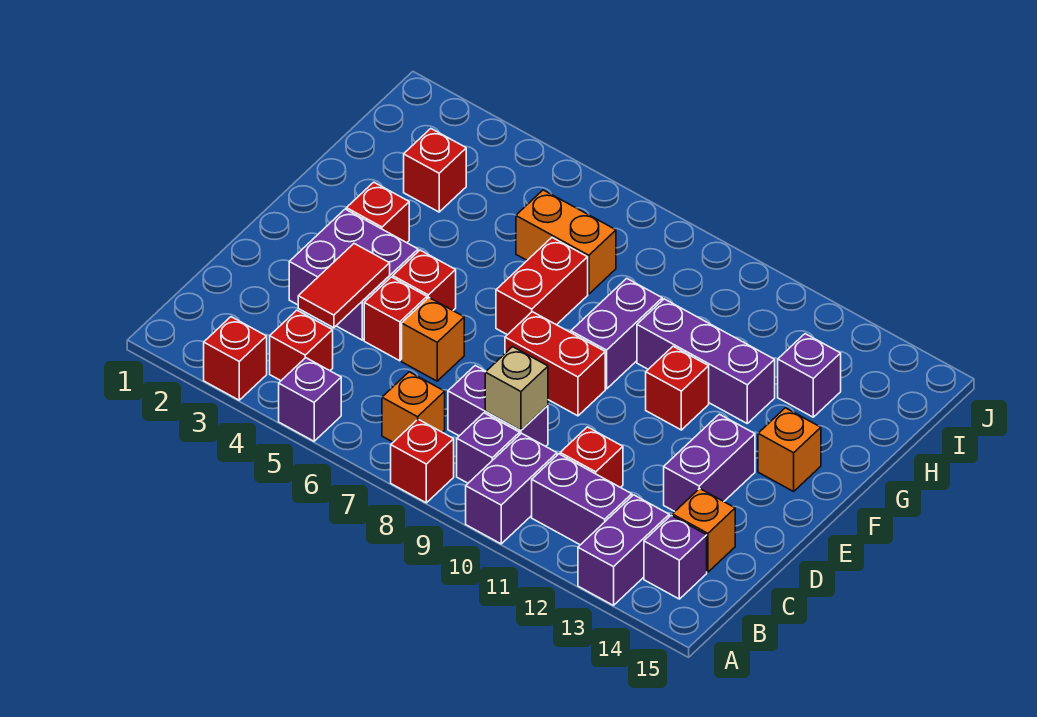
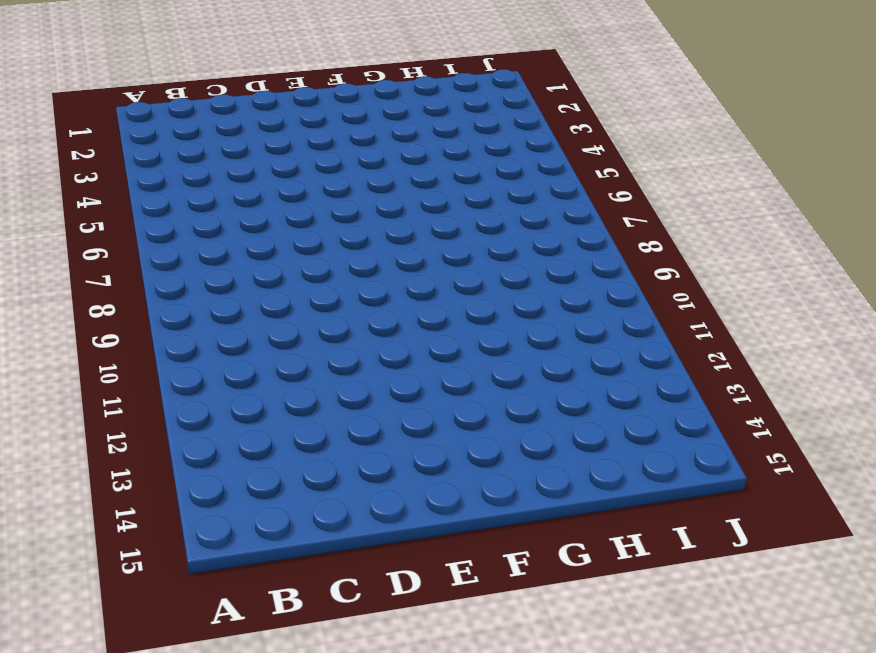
none -> red 1x1 brick [204,317,267,400]
none -> purple 1x1 brick [279,358,341,441]
none -> red 1x1 brick [391,419,454,503]
none -> purple 1x2 brick [466,433,557,544]

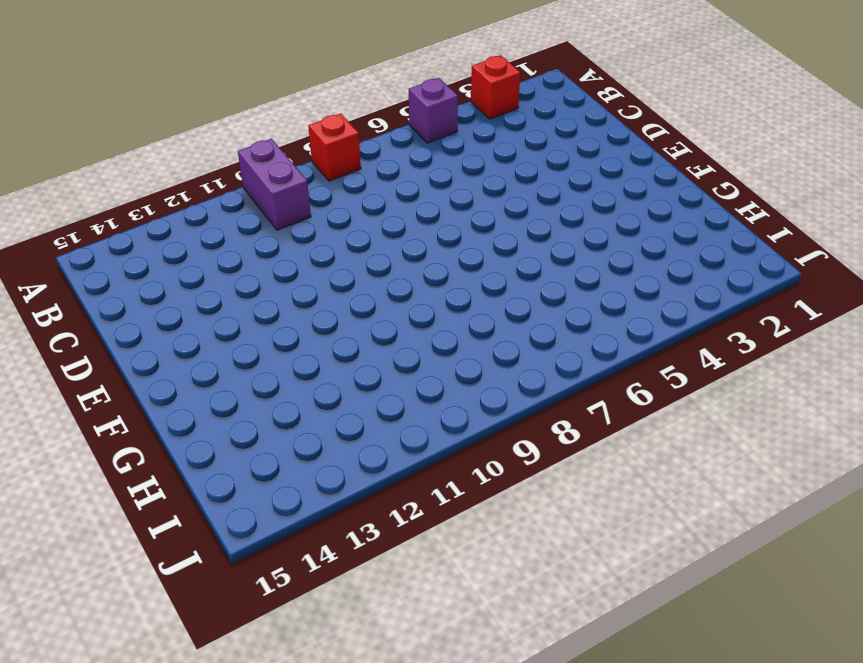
none -> purple 1x2 brick [578,495,669,605]
none -> red 1x1 brick [270,310,333,381]
none -> orange 1x1 brick [382,372,445,442]
none -> purple 1x1 brick [457,413,520,483]

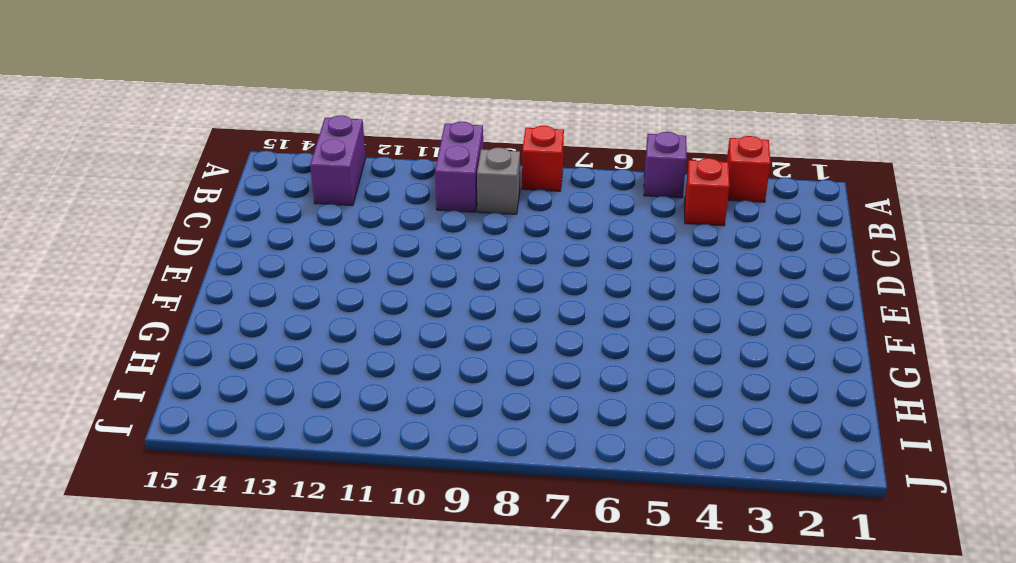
grey 1x1 brick [477,148,520,214] -> purple 1x1 brick [457,413,520,483]
none -> orange 1x1 brick [382,372,445,442]
none -> purple 1x2 brick [532,454,632,545]
none -> purple 1x1 brick [644,516,707,599]
none -> purple 1x2 brick [448,366,548,446]

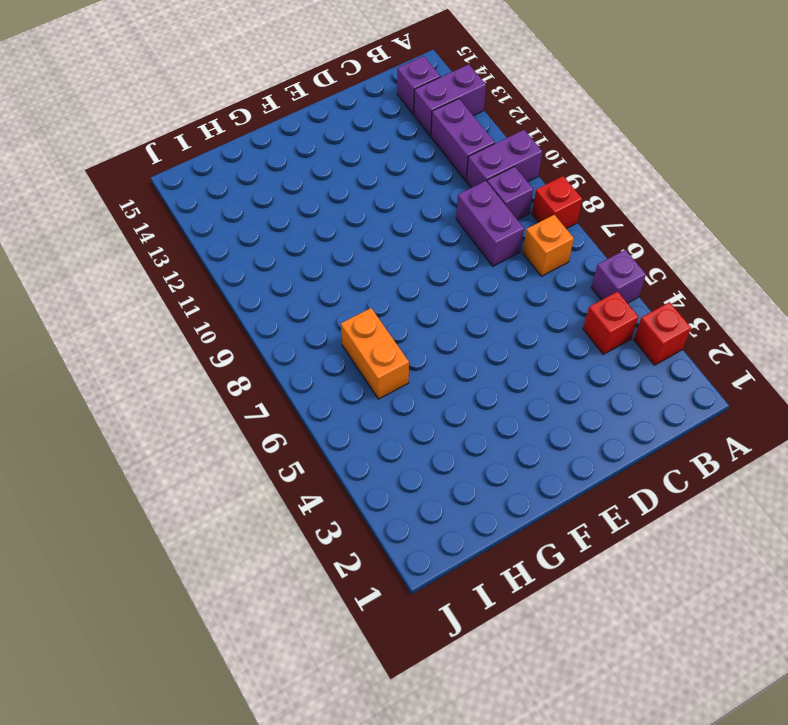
none -> red 1x1 brick [560,427,623,488]
none -> orange 1x1 brick [672,489,735,572]
none -> purple 2x2 brick [289,209,418,340]
none -> red 1x1 brick [364,277,427,361]

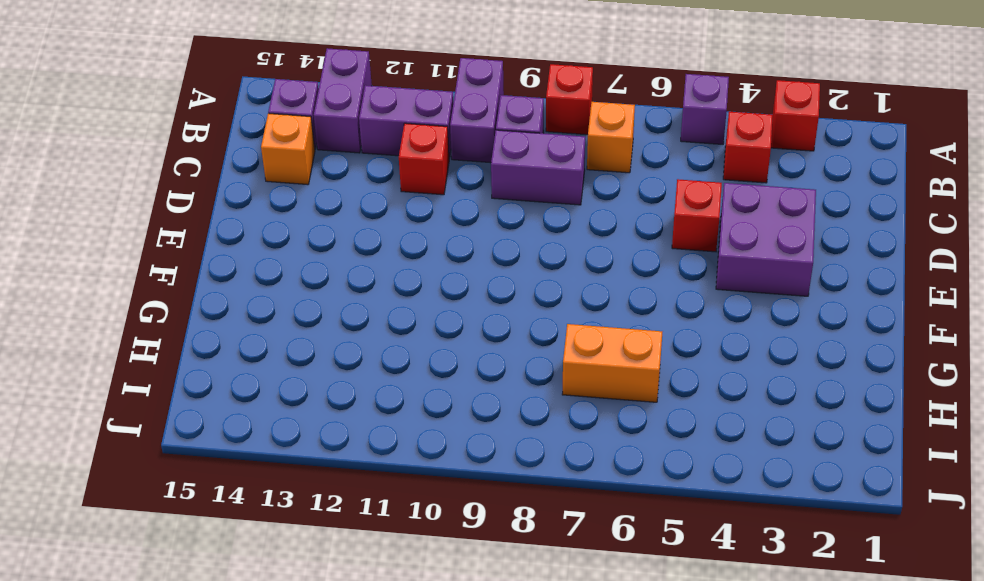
none -> orange 1x1 brick [402,298,464,381]
none -> purple 1x2 brick [664,414,755,511]
none -> red 1x1 brick [393,250,456,310]
none -> red 1x2 brick [505,312,605,416]

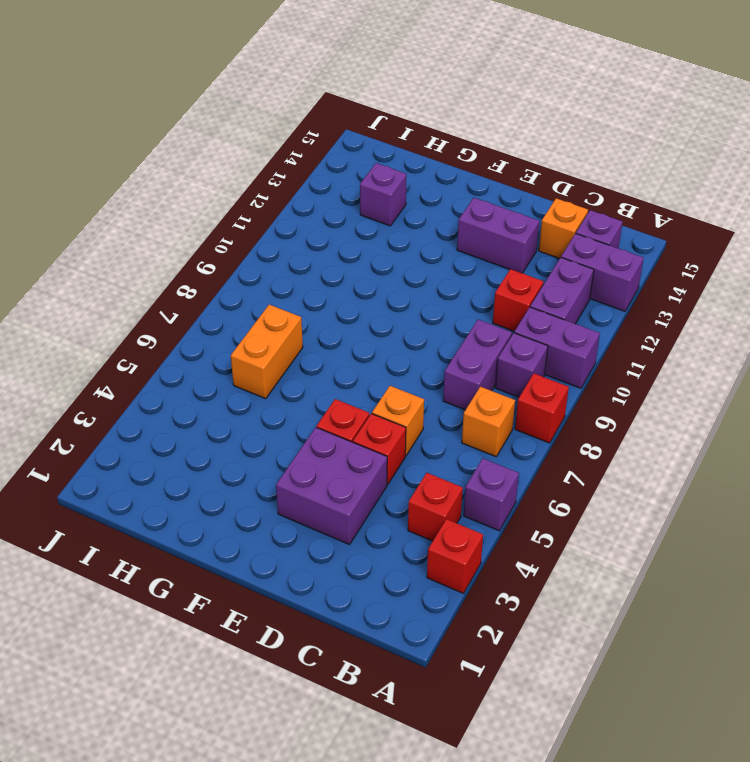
none -> red 1x2 brick [505,312,605,416]
none -> red 1x1 brick [346,182,409,243]
none -> red 1x2 brick [496,238,588,335]
none -> purple 1x2 brick [571,278,662,389]

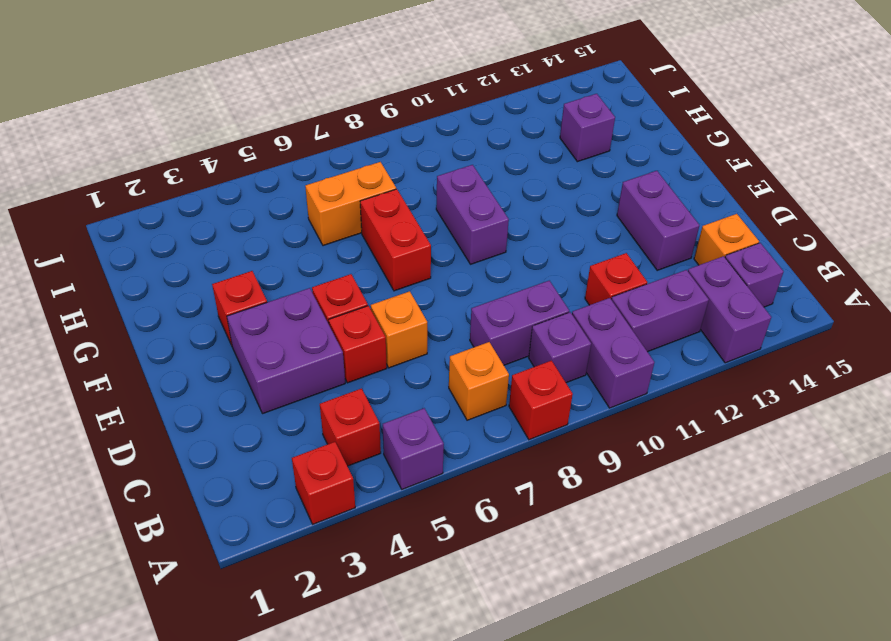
none -> red 1x2 brick [505,312,605,416]
none -> red 1x1 brick [646,346,709,430]
none -> orange 1x1 brick [758,408,821,491]
none -> purple 1x3 brick [637,299,775,423]

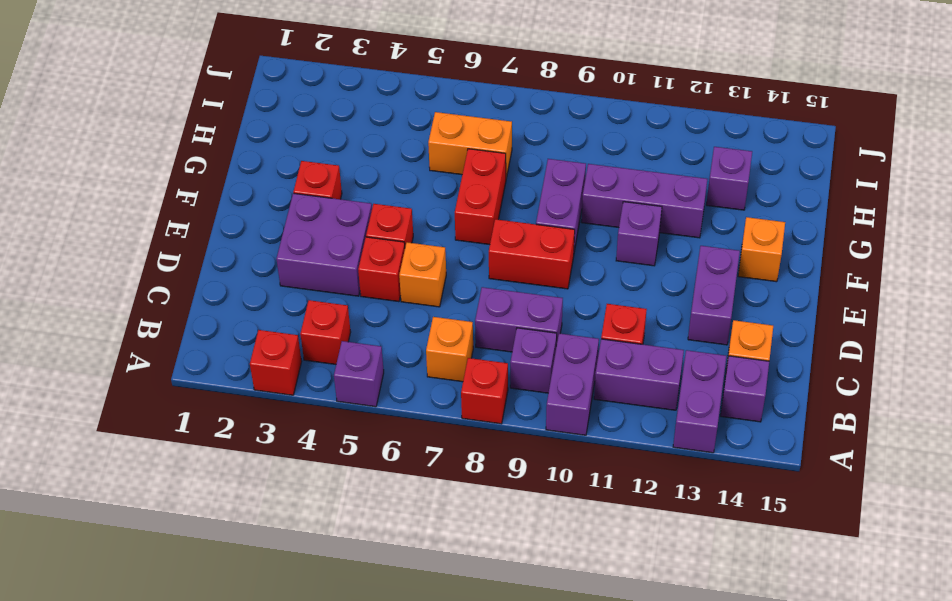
purple 1x1 brick [616,202,662,266] -> red 1x1 brick [646,346,709,430]
none -> red 1x1 brick [404,129,466,212]
none -> red 1x2 tile [298,244,390,328]
none -> tan 1x1 brick [485,347,548,430]

